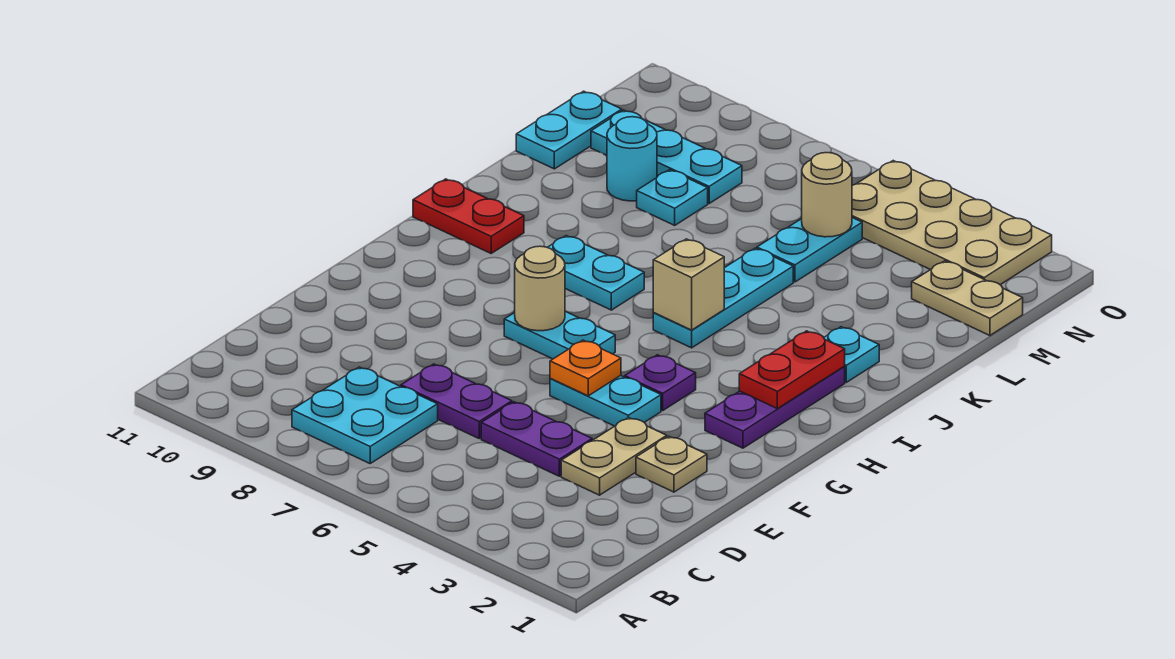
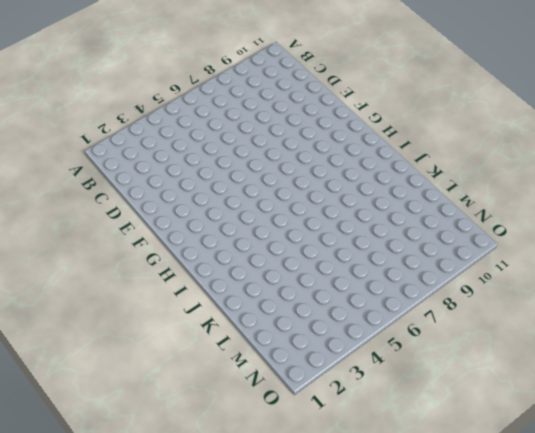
none -> cyan 2x2 plate [292,367,438,463]
none -> tan 1x2 plate [561,418,667,495]
none -> purple 1x2 plate [481,402,592,476]

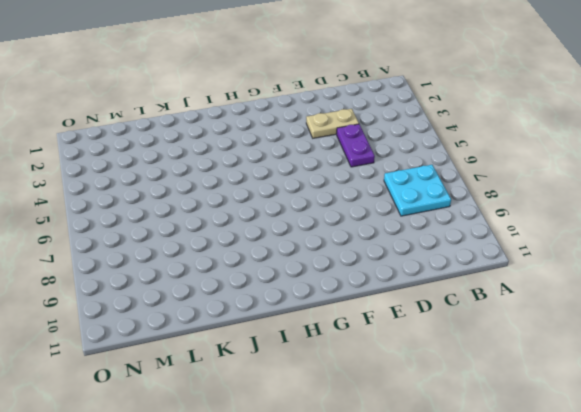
none -> purple 1x2 plate [401,364,512,438]
none -> tan 1x1 plate [636,436,707,492]
none -> cyan 1x2 plate [550,376,661,426]

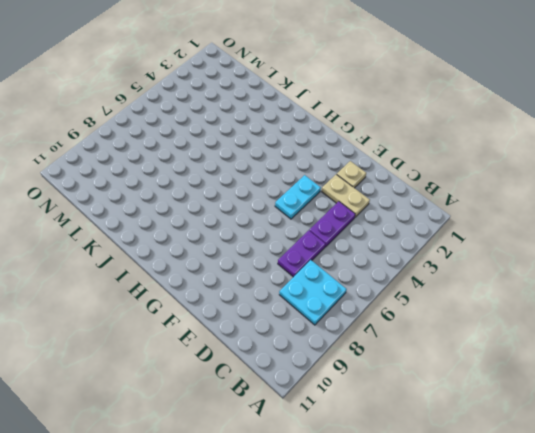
none -> purple 1x3 plate [705,367,845,448]
none -> purple 1x1 plate [625,355,696,410]
none -> cyan 1x2 plate [504,311,615,359]

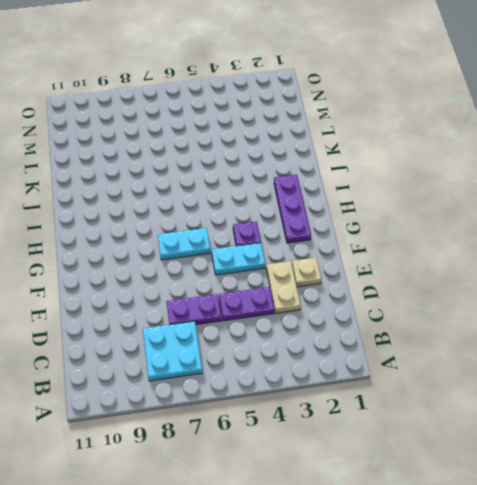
none -> cyan 1x3 plate [653,248,793,348]
none -> cyan 1x2 plate [547,236,644,310]
none -> red 1x2 plate [413,179,524,253]

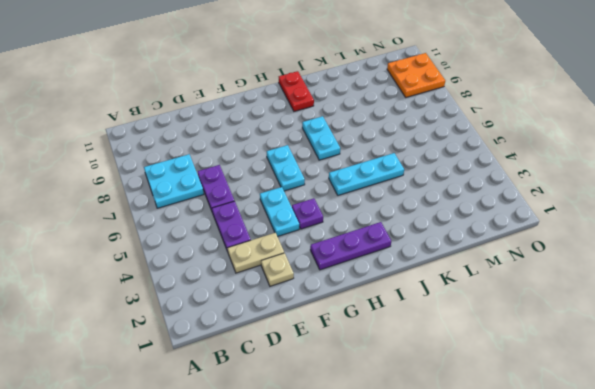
orange 2x2 plate [387,53,445,97] -> none
none -> cyan 1x1 plate [824,327,879,382]
none -> cyan 1x2 plate [757,218,862,282]
none -> cyan 1x1 plate [637,170,708,225]

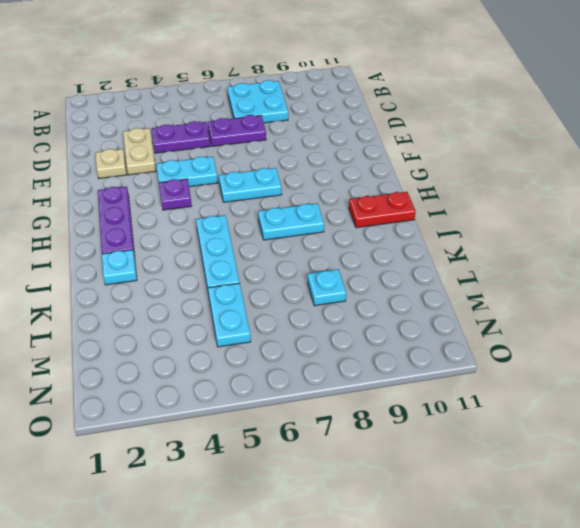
none -> cyan 1x1 round brick [607,117,657,201]
none -> cyan 1x2 plate [516,91,622,169]
none -> tan 1x2 plate [912,261,1023,336]

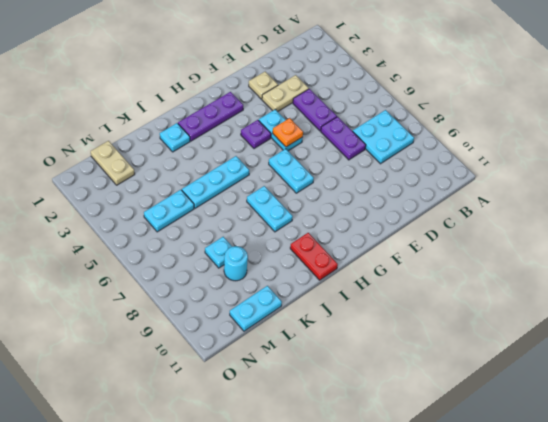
none -> cyan 1x3 plate [591,110,742,203]
none -> tan 2x4 plate [852,161,1052,285]
none -> tan 1x1 round brick [515,246,565,331]

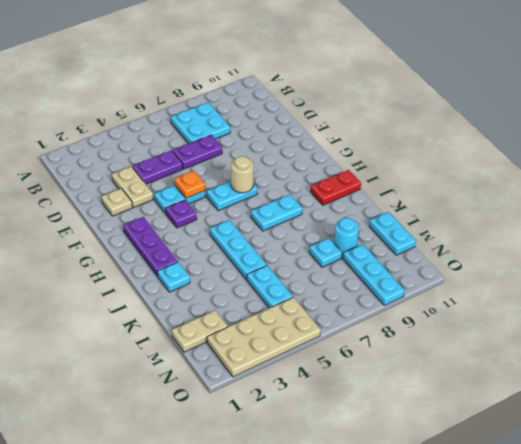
cyan 1x3 plate [343,244,405,305] -> cyan 1x3 plate turned to [591,110,742,203]
none -> red 1x2 plate [739,331,845,409]
none -> tan 1x1 brick [653,239,724,330]
none -> tan 1x1 round brick [802,153,852,237]

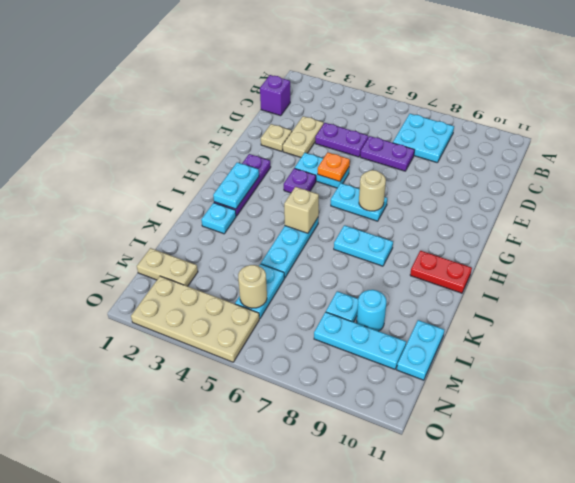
purple 1x1 brick [260,75,290,116] -> none
cyan 1x2 plate [213,162,259,209] -> red 1x2 plate [739,331,845,409]

